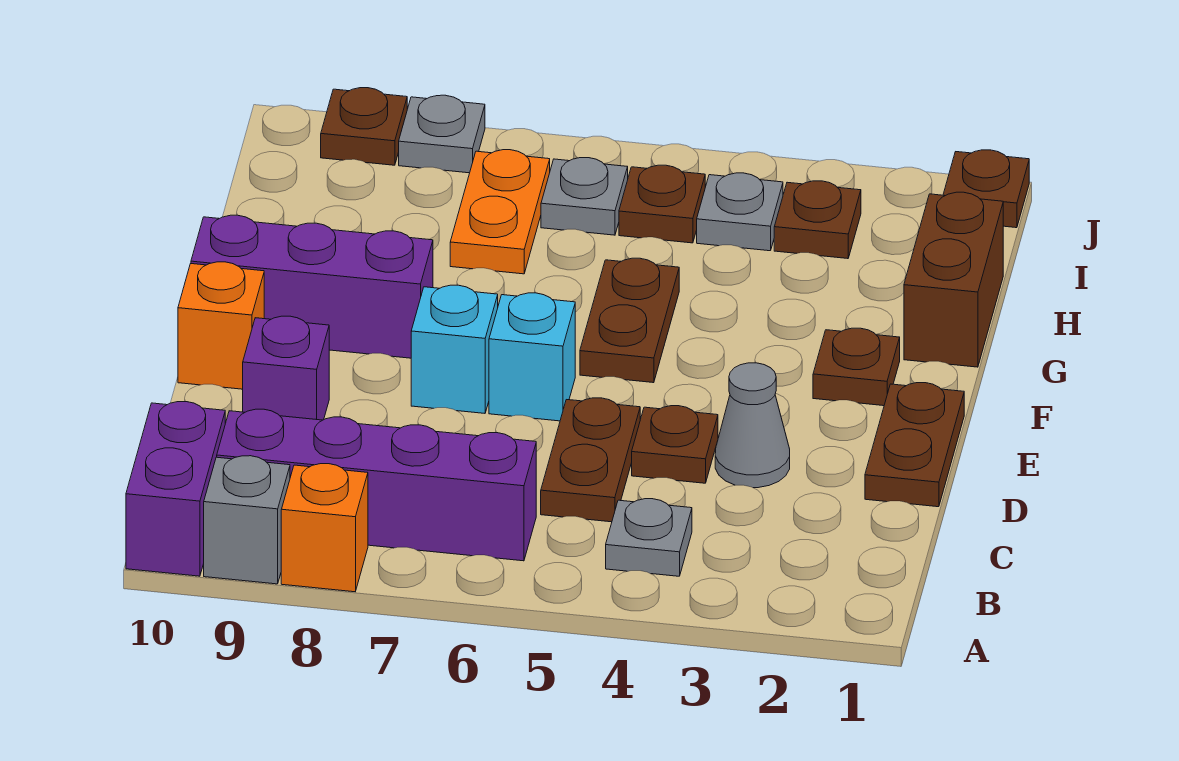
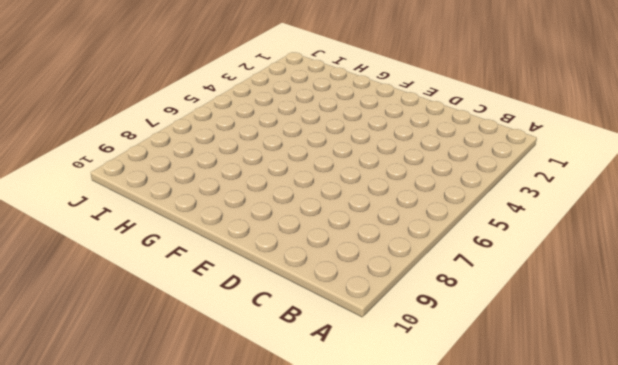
none -> orange 1x1 brick [281,464,368,592]
none -> grey 1x1 brick [204,456,290,584]
none -> purple 1x2 brick [126,402,225,576]

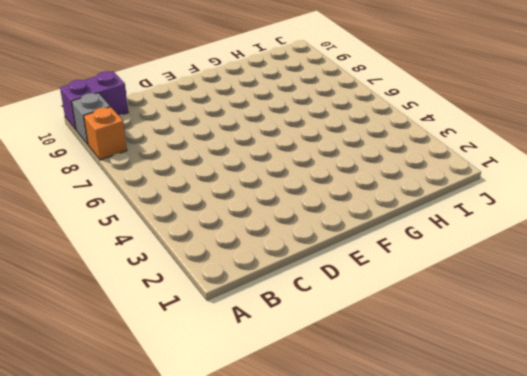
none -> grey 1x1 plate [606,499,692,576]
none -> purple 1x4 brick [217,409,536,561]
none -> brown 1x2 plate [541,398,640,522]

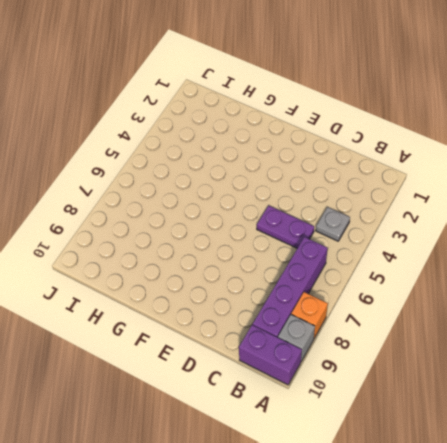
purple 1x2 plate [257,206,314,248] -> brown 1x2 plate [541,398,640,522]
none -> brown 1x2 plate [865,383,964,507]
none -> grey 1x1 cone [715,363,790,488]
none -> brown 1x1 plate [632,406,718,483]

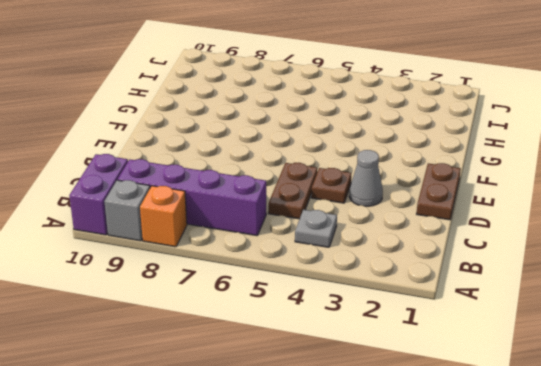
none -> purple 1x1 brick [243,316,329,420]
none -> cyan 1x1 brick [489,293,575,421]
none -> cyan 1x1 brick [411,285,498,413]

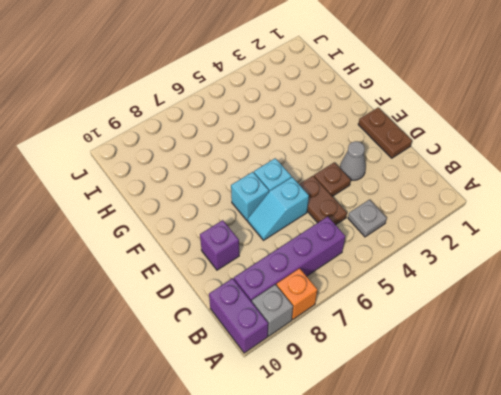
cyan 1x2 slope [248,177,309,240] -> none
none -> orange 1x1 brick [178,262,264,389]
none -> brown 1x1 plate [813,328,900,406]
none -> brown 1x2 plate [580,258,679,383]

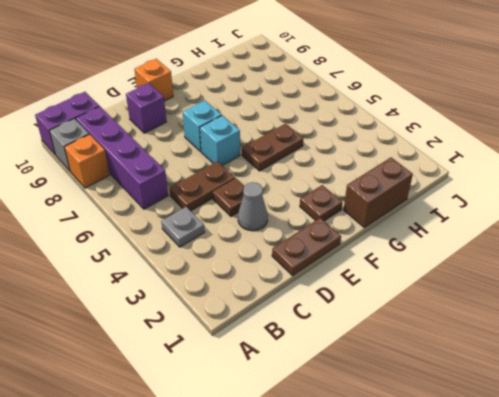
none -> purple 1x3 brick [191,215,433,358]
none -> orange 1x2 plate [450,150,550,274]
none -> brown 1x1 plate [774,181,861,259]

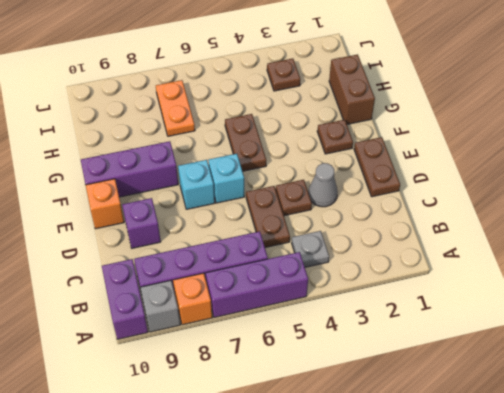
purple 1x3 brick [206,252,308,318] -> none
none -> grey 1x1 plate [697,173,783,251]
none -> brown 1x1 plate [619,165,705,243]
none -> grey 1x1 plate [541,158,628,235]

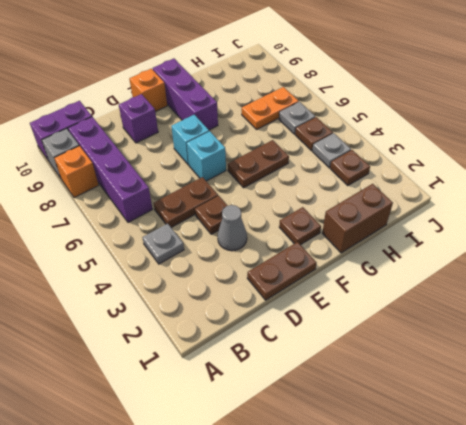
none -> brown 1x1 plate [943,150,1029,228]
none -> grey 1x1 plate [399,95,485,173]
none -> brown 1x1 plate [321,88,407,165]

